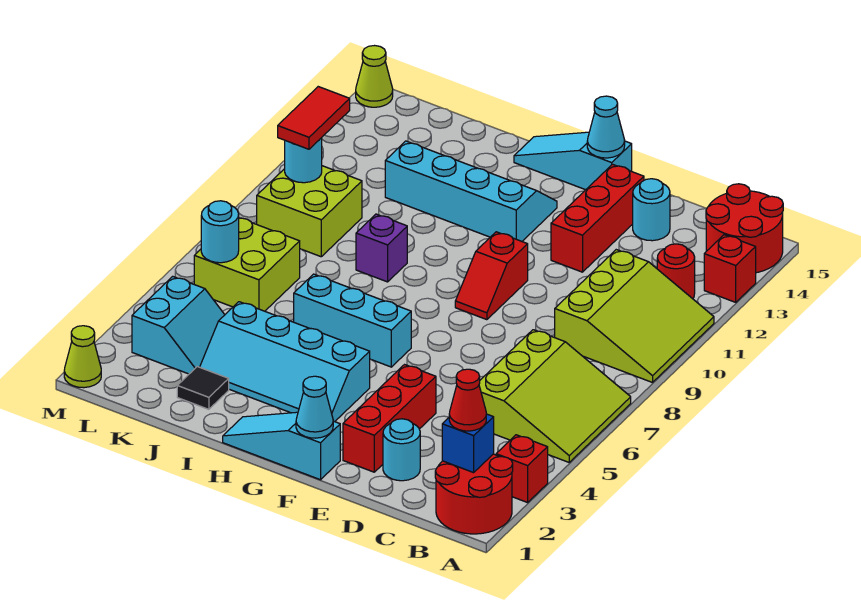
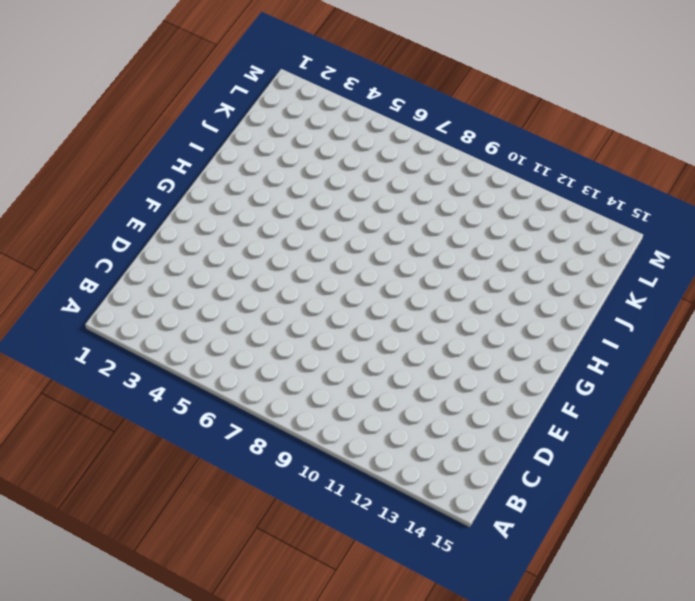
none -> red 2x2 round brick [435,454,513,534]
none -> red 1x1 brick [496,435,548,503]
none -> lime 3x3 slope [479,330,631,462]
none -> lime 3x3 slope [555,250,714,383]

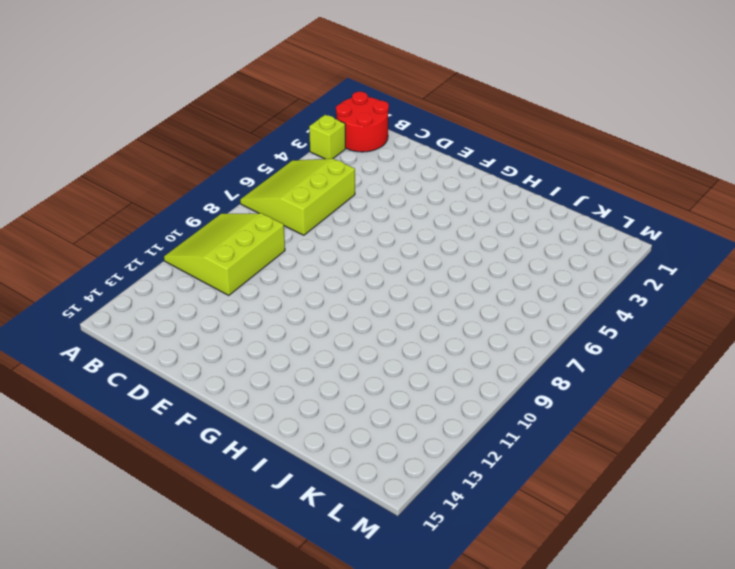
lime 1x1 brick [309,115,345,159] -> red 1x1 brick [496,435,548,503]
none -> red 1x1 brick [704,235,756,302]
none -> red 2x2 round brick [706,184,783,273]
none -> red 1x1 round brick [657,244,695,299]
none -> cyan 1x1 round brick [383,419,420,481]

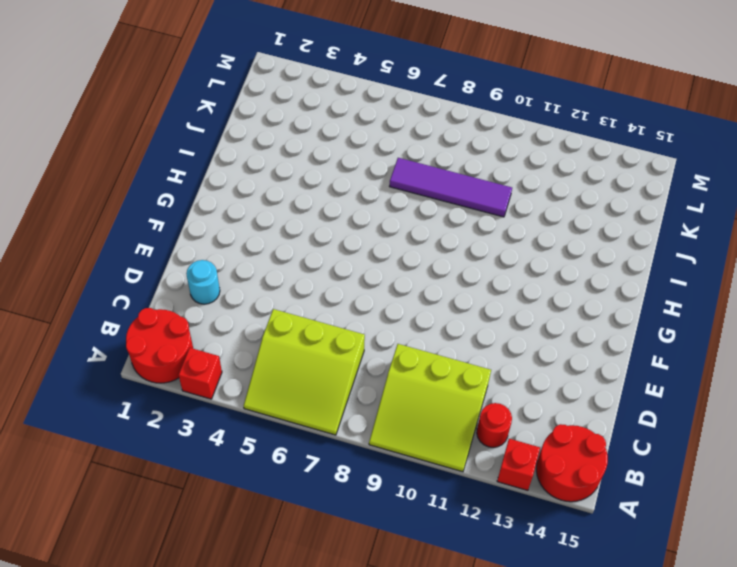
purple 1x4 tile [389,158,512,217] -> none
none -> cyan 1x1 round brick [633,179,670,241]
none -> red 1x3 brick [343,365,436,472]
none -> red 1x3 brick [551,164,644,272]
none -> cyan 1x3 slope [223,412,340,480]

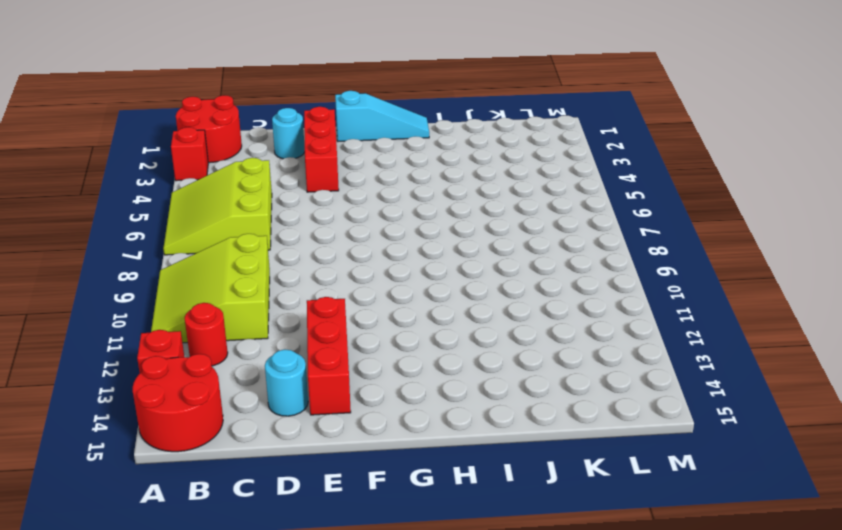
none -> red 1x2 slope [455,232,528,320]
none -> cyan 1x3 slope [514,132,632,190]
none -> cyan 2x4 slope [200,302,370,422]
none -> cyan 1x3 brick [294,274,411,367]

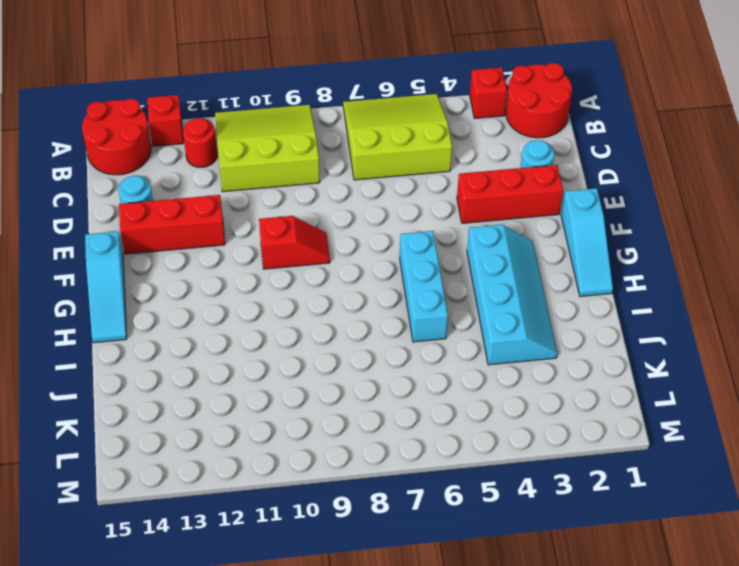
none -> cyan 2x4 slope [385,141,557,241]
none -> purple 1x1 brick [356,214,407,282]
none -> black 1x1 tile [177,367,229,409]
none -> cyan 2x2 slope [132,276,225,374]

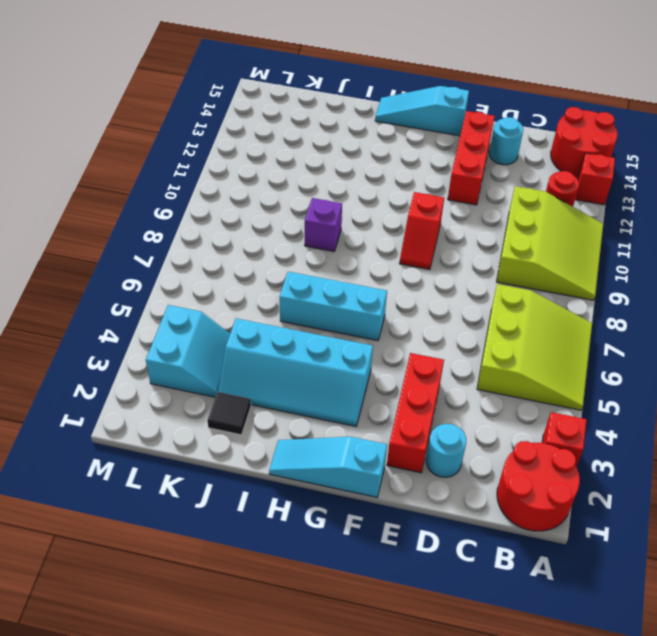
none -> cyan 2x4 slope [385,141,557,241]
none -> lime 2x2 brick [194,218,300,311]
none -> lime 2x2 brick [257,166,362,257]
none -> lime 1x1 cone [64,326,101,388]

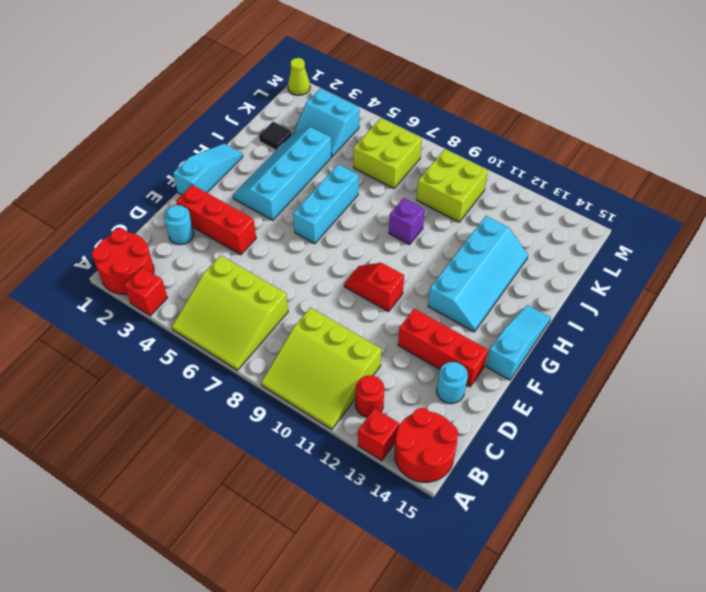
none -> lime 1x1 cone [356,46,393,107]
none -> blue 1x1 brick [442,414,494,473]
none -> cyan 1x1 cone [296,376,333,438]
none -> cyan 1x1 cone [587,96,625,158]

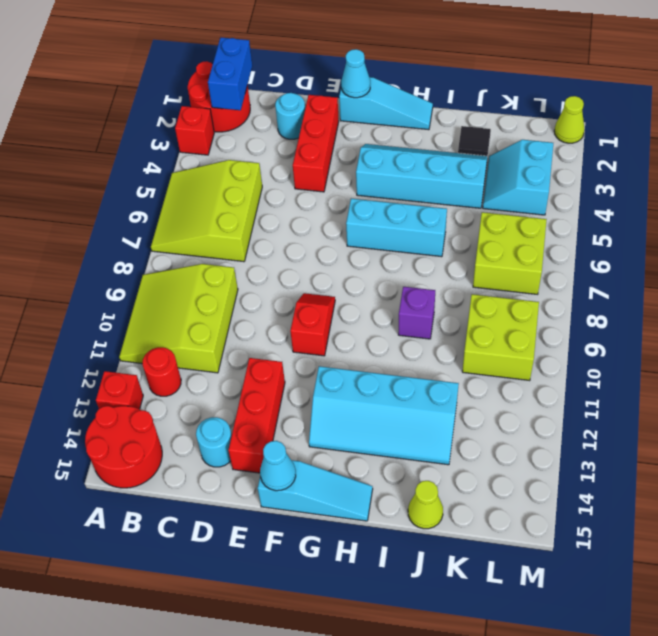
blue 1x2 brick [208,38,252,110] -> blue 1x1 brick [442,414,494,473]
lime 1x1 cone [408,481,443,529] -> lime 1x1 cone moved to [356,46,393,107]
none -> cyan 1x1 round brick [201,201,239,263]
none -> cyan 1x1 round brick [285,138,322,183]
none -> red 1x1 cone [449,369,486,431]
none -> red 1x2 tile [278,87,350,149]

